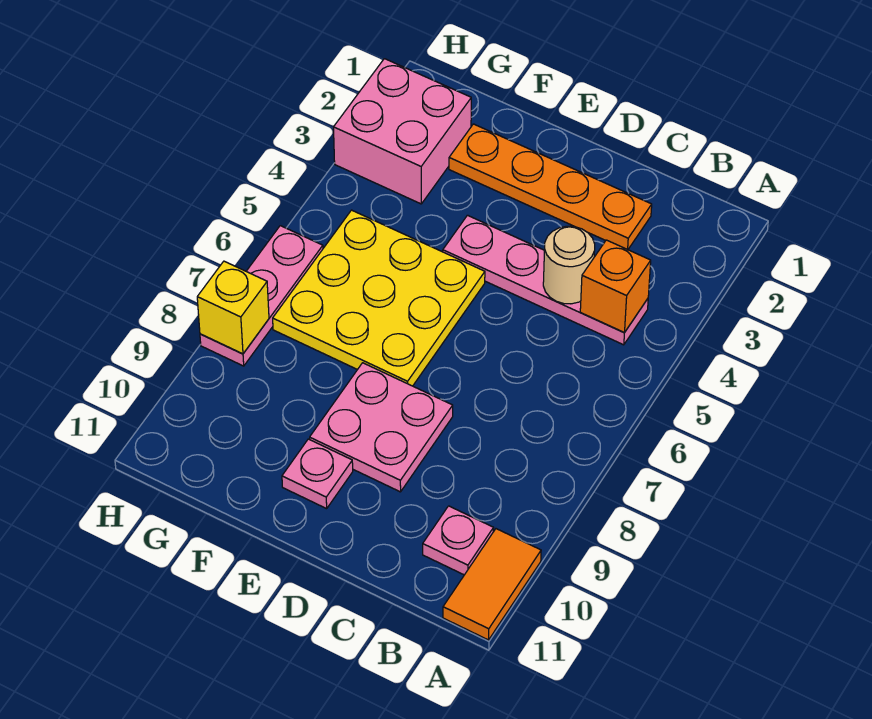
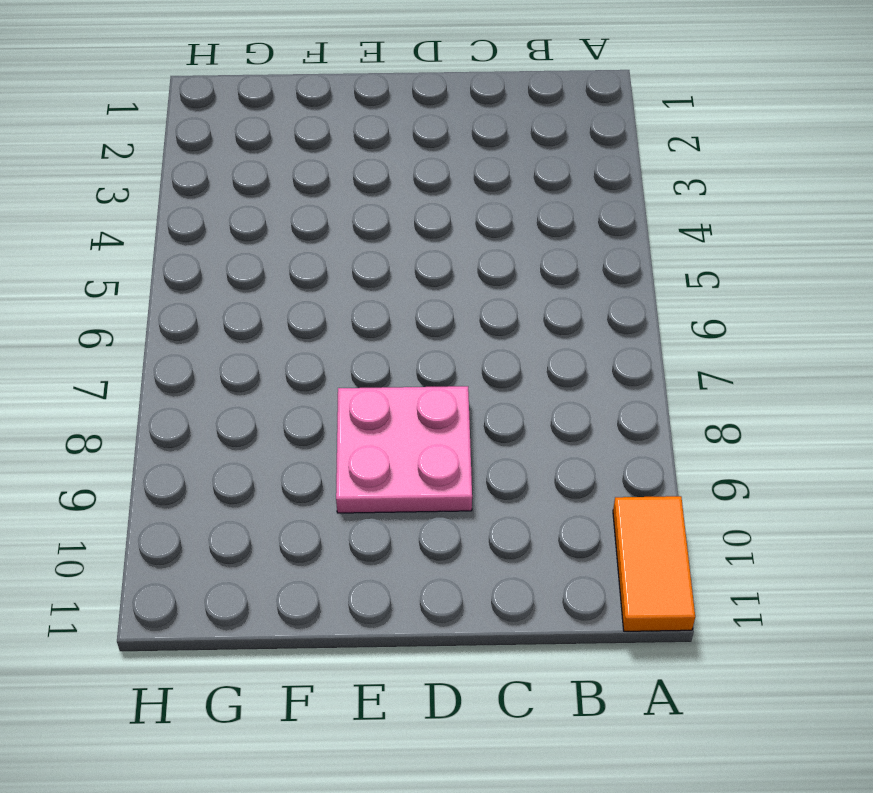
none -> pink 1x4 plate [443,215,648,345]
none -> pink 1x1 plate [423,506,494,575]
none -> orange 1x4 plate [449,124,652,249]

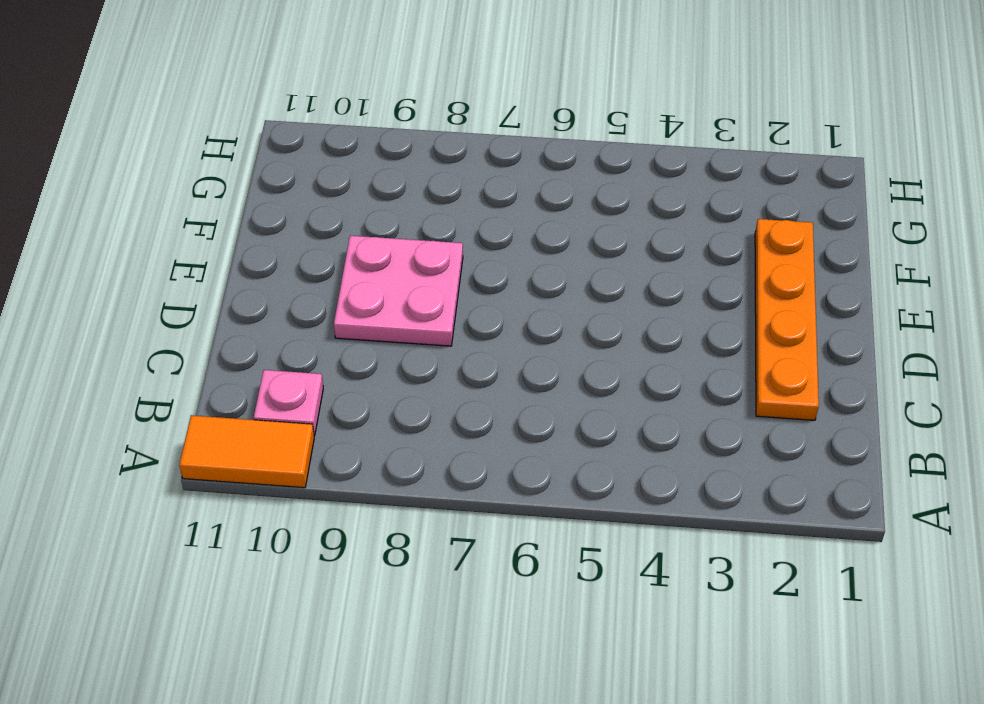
none -> pink 1x4 plate [443,215,648,345]
none -> yellow 3x3 plate [273,210,485,386]
none -> pink 1x1 plate [282,439,353,509]

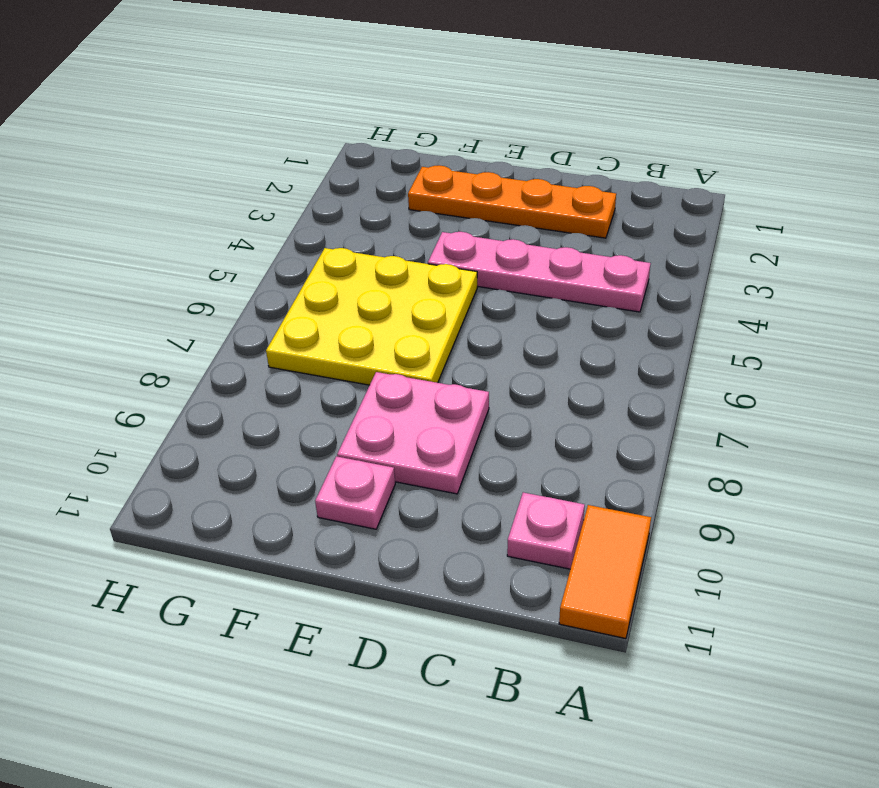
none -> pink 2x2 brick [334,59,471,204]
none -> pink 1x3 plate [200,226,323,366]
none -> orange 1x1 brick [580,240,651,333]

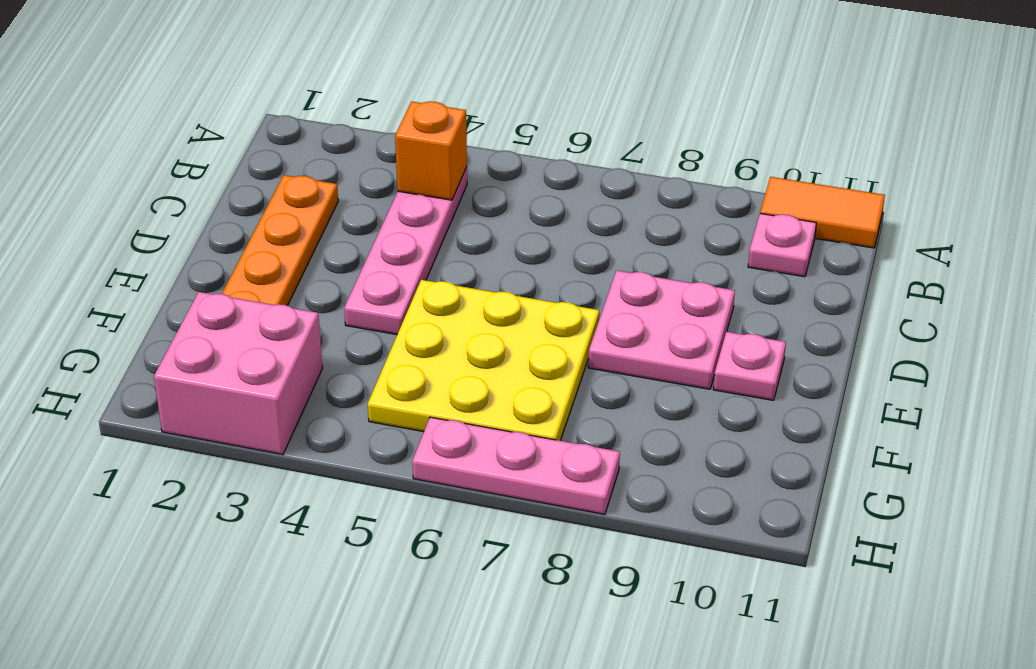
none -> tan 1x1 round brick [543,226,595,304]
none -> yellow 1x1 brick [197,261,269,354]

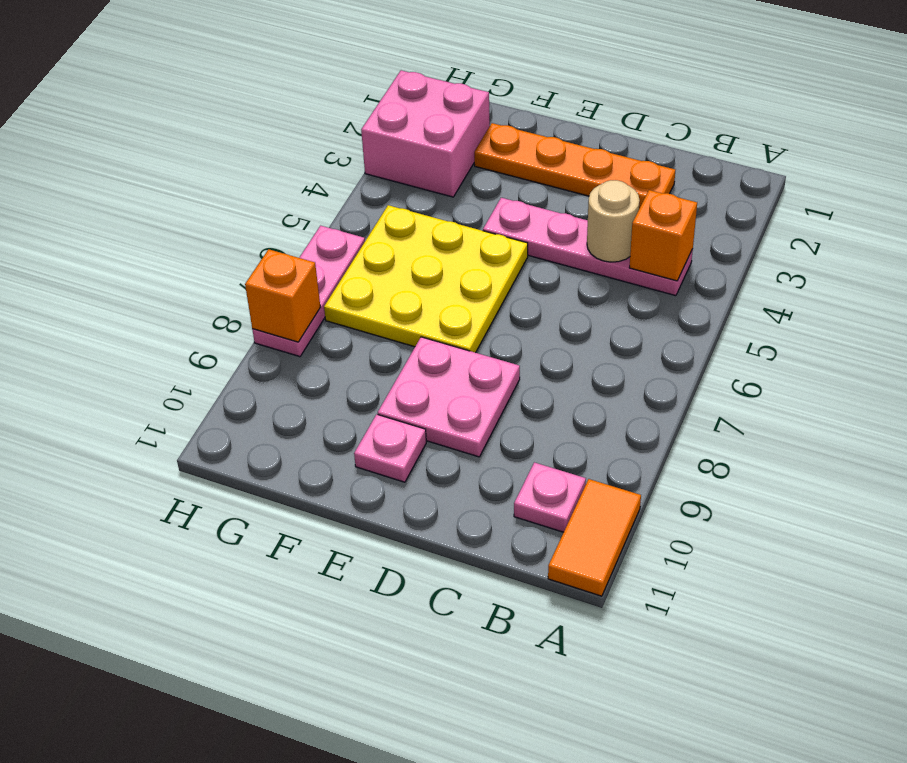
orange 1x1 brick [245,249,320,342] -> yellow 1x1 brick [197,261,269,354]

